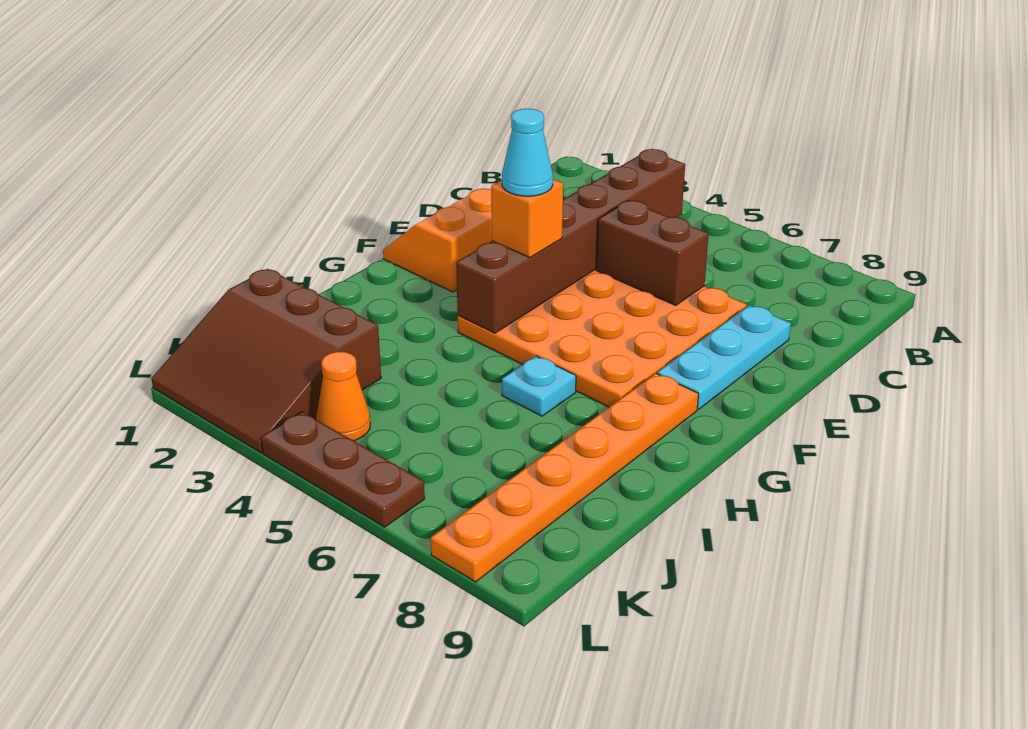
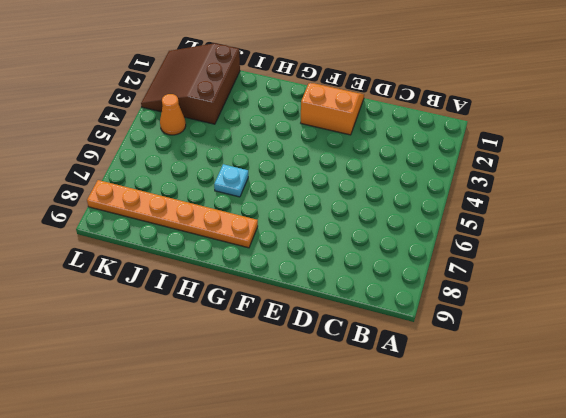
none -> orange 4x4 plate [458,269,747,407]
none -> cyan 1x3 plate [657,305,791,409]
none -> brown 1x3 plate [261,412,425,527]

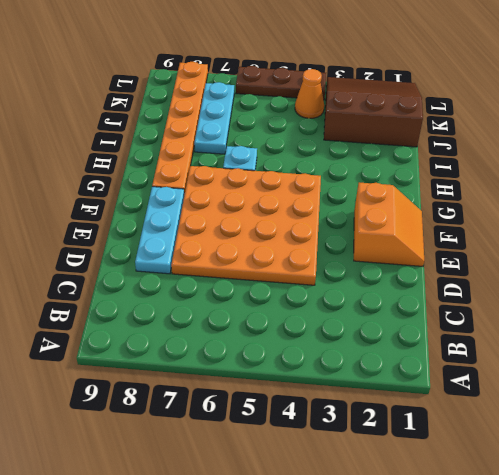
cyan 1x3 plate [194,82,234,154] -> none
none -> brown 1x6 brick [456,149,685,333]
none -> brown 1x2 brick [596,201,709,305]
none -> orange 1x1 brick [491,179,563,258]

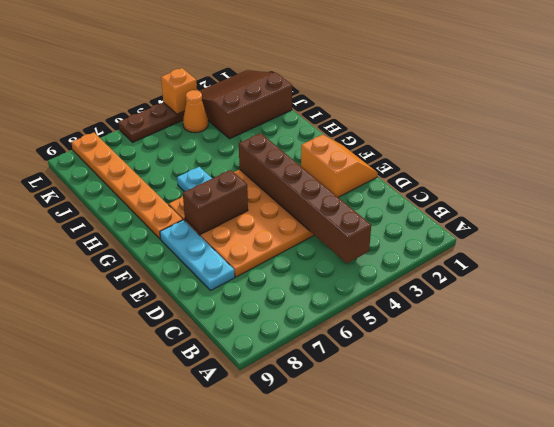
brown 1x2 brick [183,170,248,234] -> brown 1x2 brick moved to [596,201,709,305]
orange 1x1 brick [161,68,197,114] -> orange 1x1 brick moved to [491,179,563,258]
none -> cyan 1x1 cone [502,109,553,196]

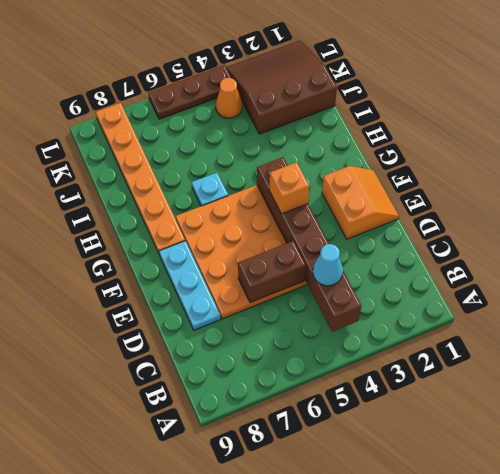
cyan 1x1 cone [313,244,343,286] -> cyan 1x1 cone moved to [502,109,553,196]

